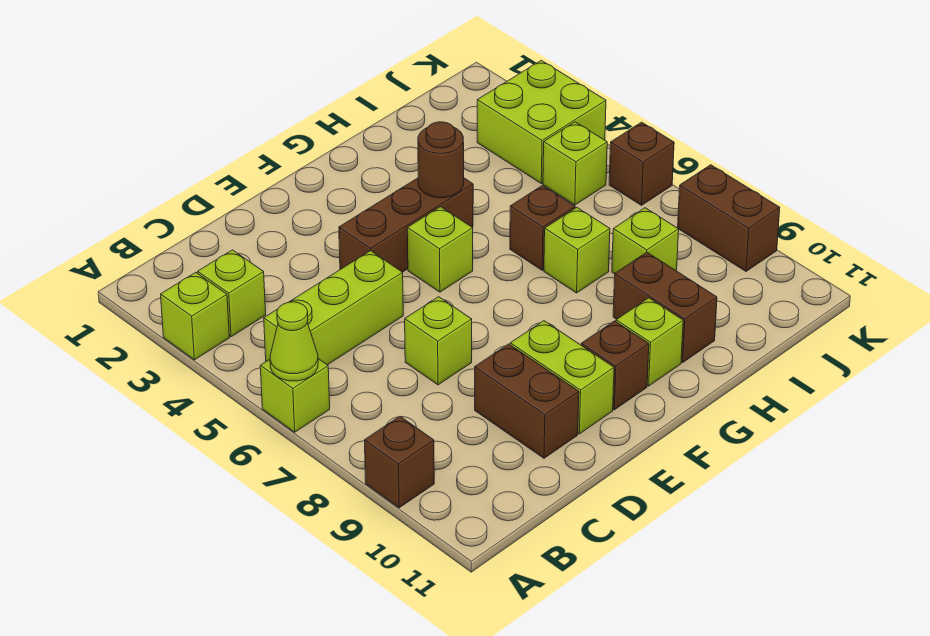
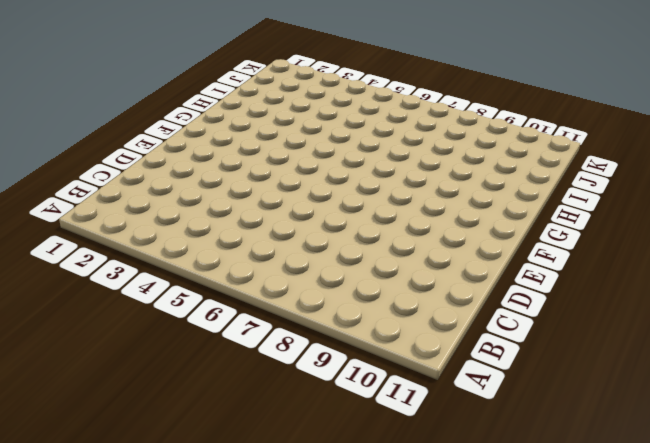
none -> lime 1x1 brick [161,272,229,360]
none -> lime 1x1 brick [260,359,330,432]
none -> brown 1x1 brick [365,416,434,508]

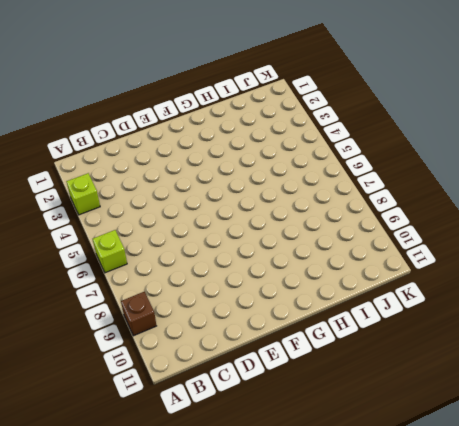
none -> lime 1x1 brick [198,250,266,337]
none -> lime 1x3 brick [264,251,403,365]
none -> lime 1x1 brick [405,297,472,385]

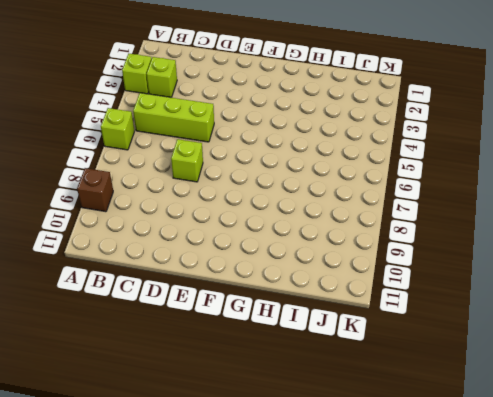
none -> brown 1x2 brick [475,344,579,458]
none -> brown 1x3 brick [339,178,473,272]
none -> lime 1x2 brick [510,321,614,434]

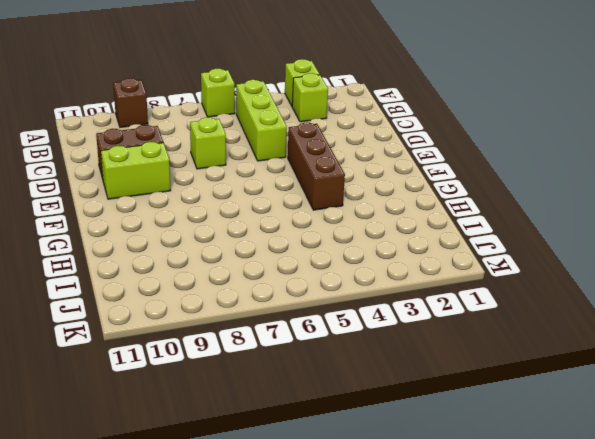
none -> lime 1x1 brick [407,207,473,292]
none -> brown 1x1 brick [581,321,649,410]
none -> lime 1x1 brick [616,298,683,386]

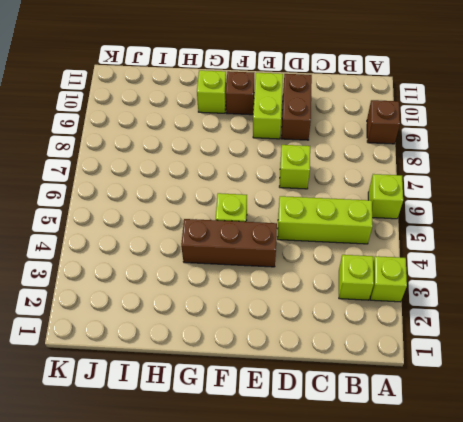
none -> brown 1x1 brick [510,185,575,270]
none -> lime 1x1 brick [544,208,610,293]
none -> brown 1x2 brick [613,252,717,362]

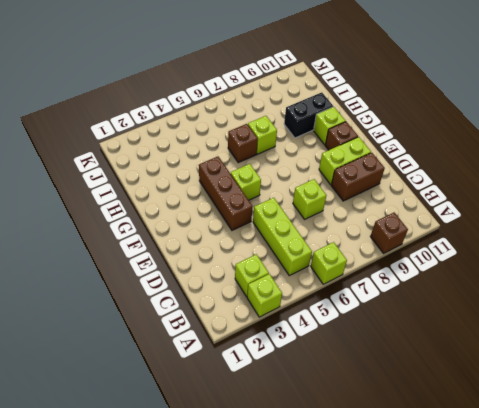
black 1x2 brick [284,92,333,138] -> brown 1x2 brick [613,252,717,362]
none -> lime 1x1 brick [612,208,679,274]
none -> lime 2x2 brick [477,60,606,183]
none -> lime 1x1 brick [543,122,607,205]

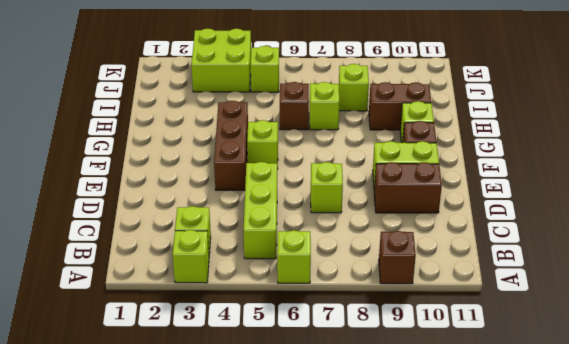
none -> brown 1x1 brick [609,122,674,205]
none -> brown 1x2 brick [678,165,780,271]
none -> lime 1x1 cone [270,302,318,381]

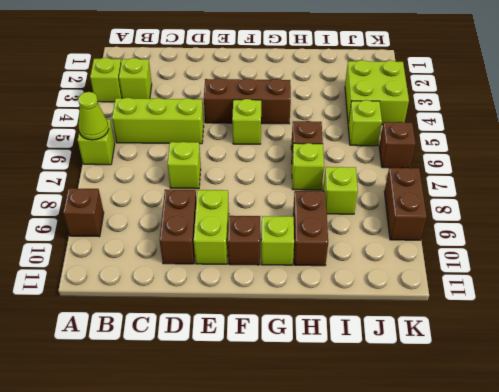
none -> brown 1x1 round brick [418,122,464,198]

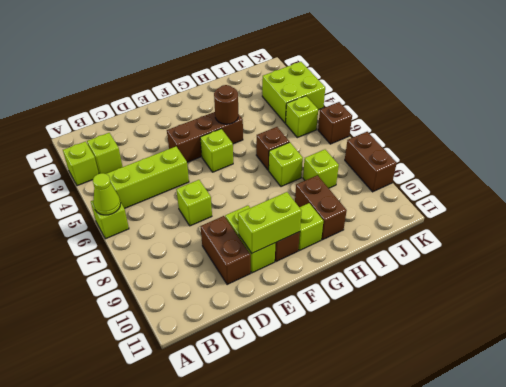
lime 1x2 brick [238,192,302,253] -> none
none -> brown 1x1 brick [365,416,434,508]

